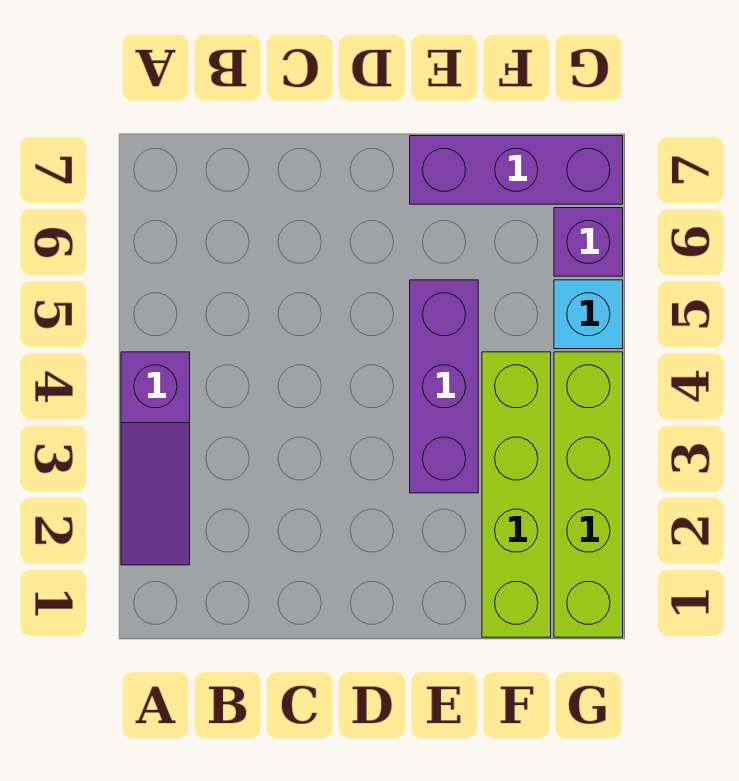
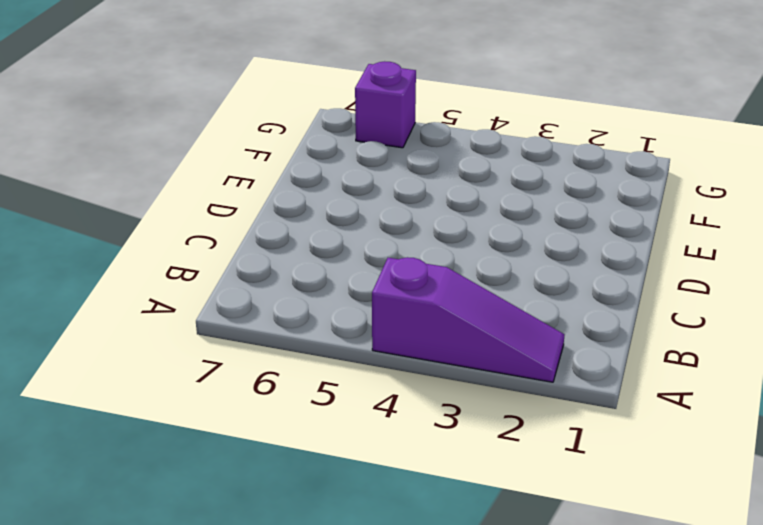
none -> purple 1x3 brick [410,280,478,493]
none -> purple 1x3 brick [410,136,623,204]

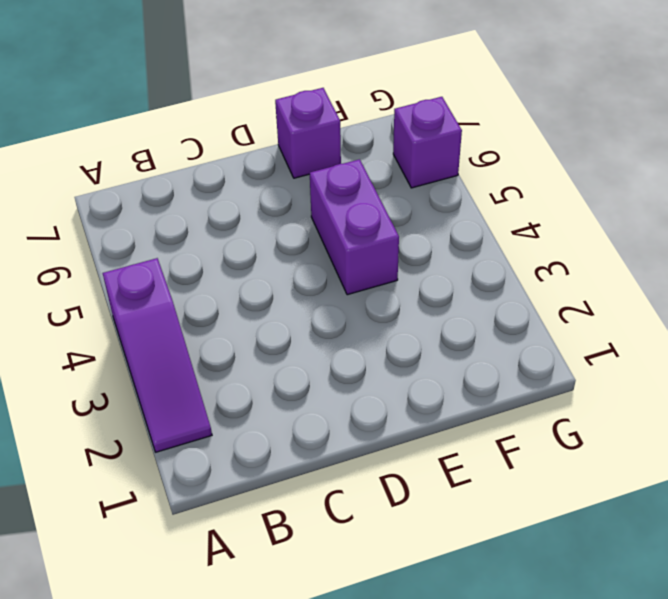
purple 1x2 brick [310,159,399,295] -> purple 1x3 brick [410,280,478,493]
purple 1x1 brick [275,88,341,178] -> purple 1x3 brick [410,136,623,204]
none -> lime 1x4 brick [482,352,551,637]
none -> lime 1x4 brick [554,352,623,637]

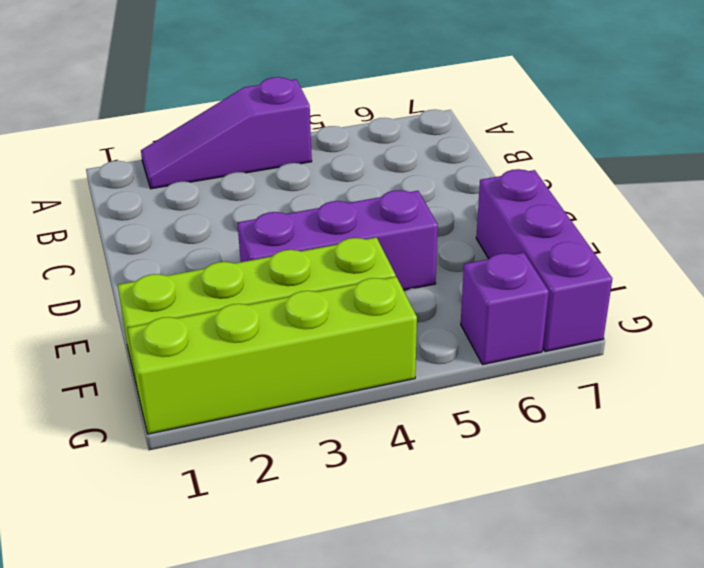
none -> cyan 1x1 brick [554,280,623,349]

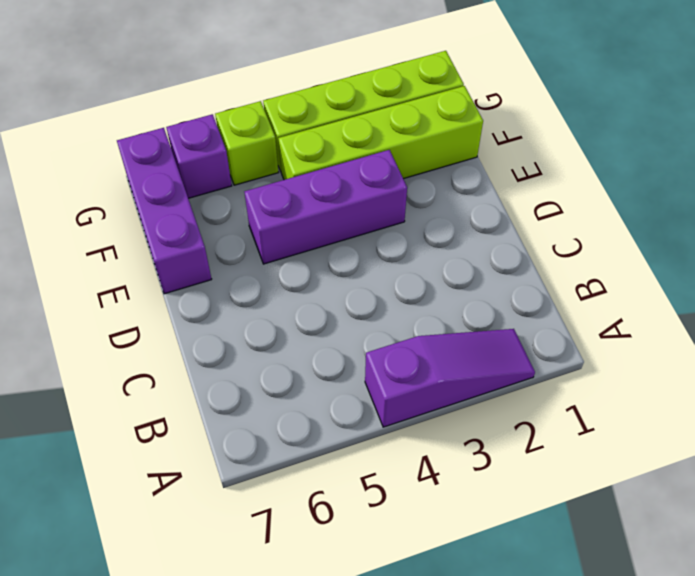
lime 1x1 brick [215,101,279,185] -> cyan 1x1 brick [554,280,623,349]

